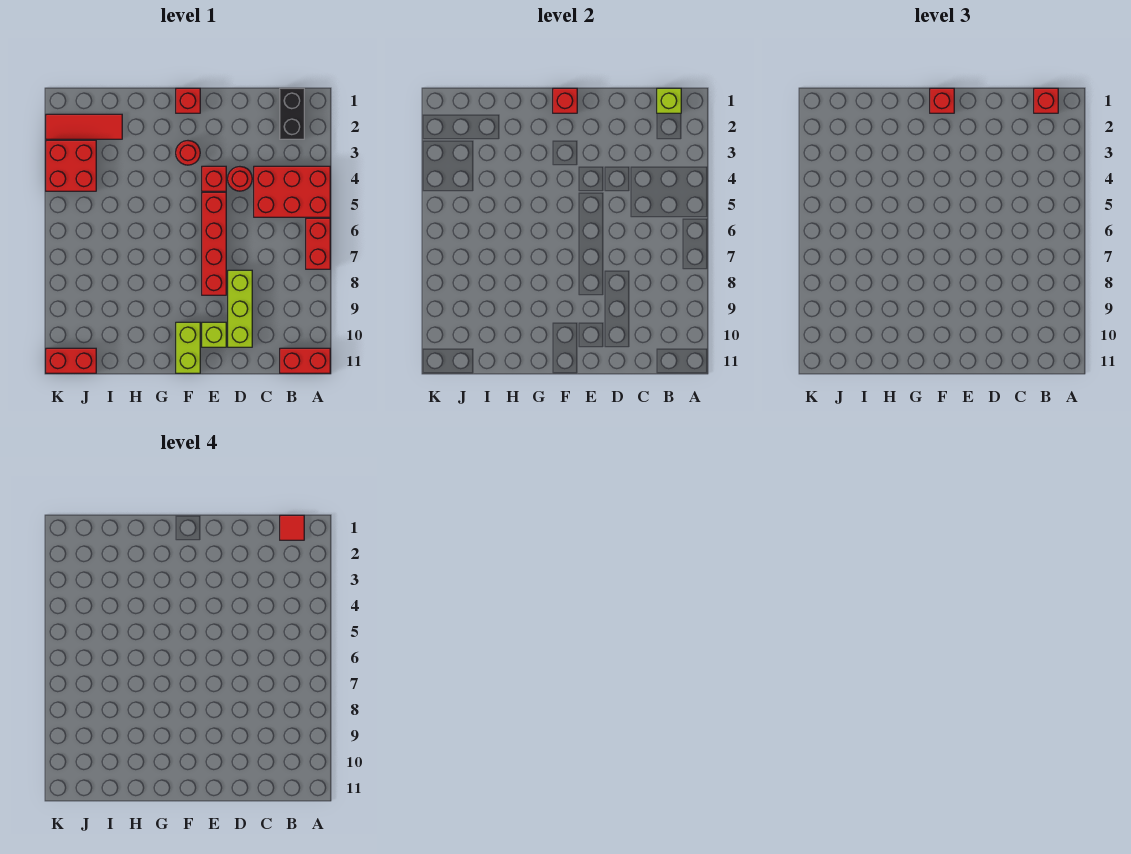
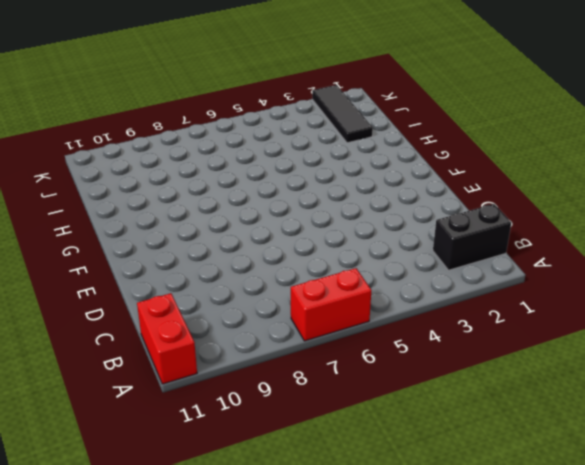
black 1x3 tile [312,85,373,143] -> red 1x3 tile [46,114,122,139]
none -> red 2x3 brick [254,166,330,217]
none -> red 1x1 round brick [228,167,252,191]
none -> lime 1x3 brick [228,270,252,347]

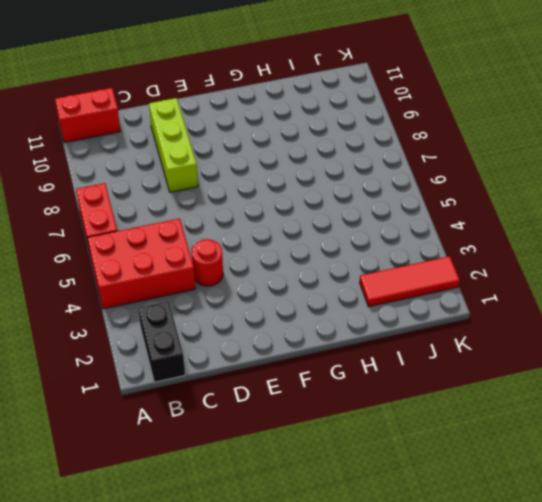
none -> red 1x1 brick [202,166,226,191]
none -> red 1x4 brick [202,192,226,295]
none -> lime 1x1 brick [202,322,226,347]

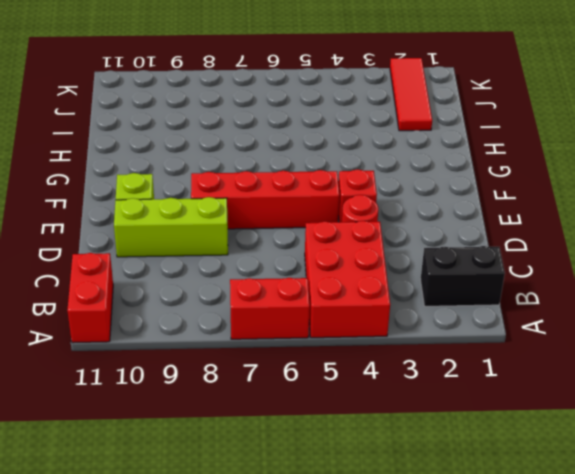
none -> red 1x1 brick [176,88,200,113]
none -> red 1x1 round brick [176,141,200,165]
none -> lime 1x2 brick [176,322,200,373]

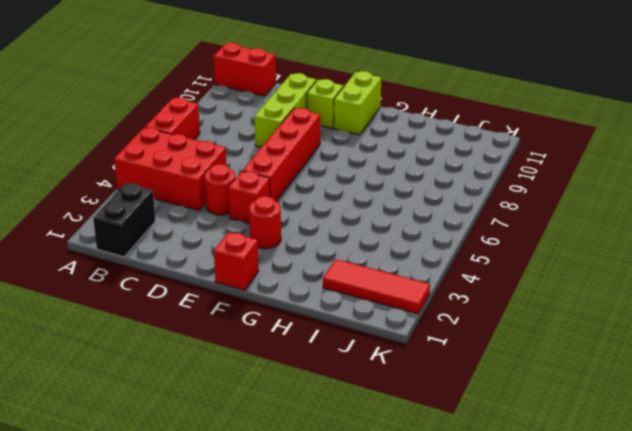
none -> red 2x2 brick [46,140,96,191]
none -> red 1x2 brick [46,348,96,373]
none -> lime 1x1 brick [657,88,681,113]

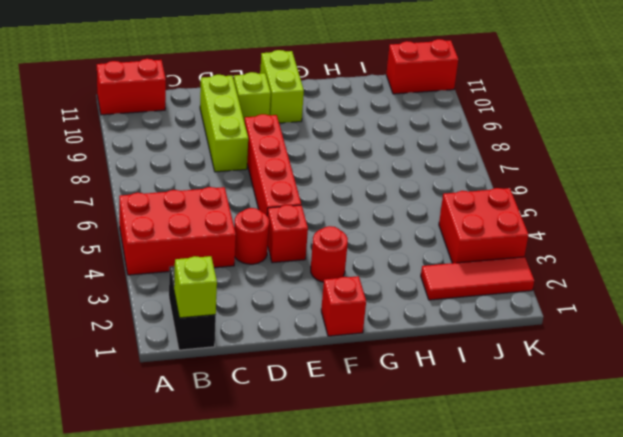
none -> red 1x2 brick [306,218,330,269]
none -> red 1x1 brick [553,88,577,113]
none -> red 1x1 brick [1034,88,1058,113]

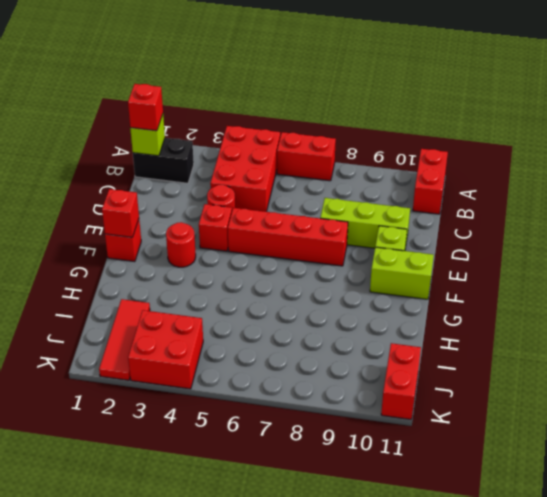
none -> red 1x1 brick [930,88,954,113]
none -> red 1x1 tile [280,515,304,540]

